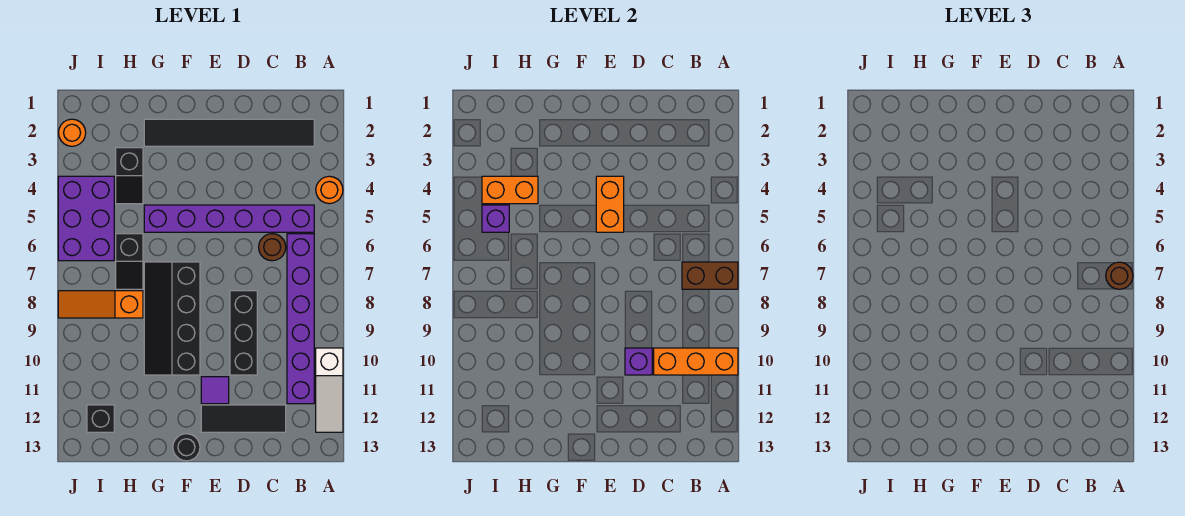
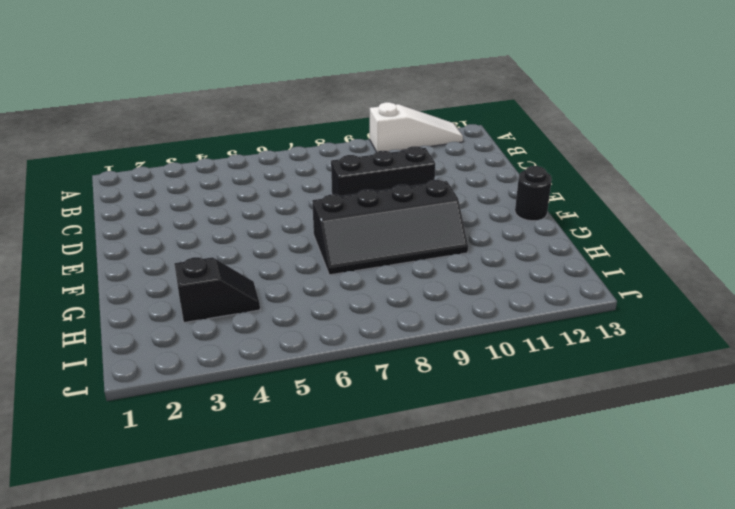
none -> orange 1x1 round brick [316,176,343,204]
none -> black 1x6 tile [144,119,314,146]
none -> purple 1x6 brick [144,205,314,232]

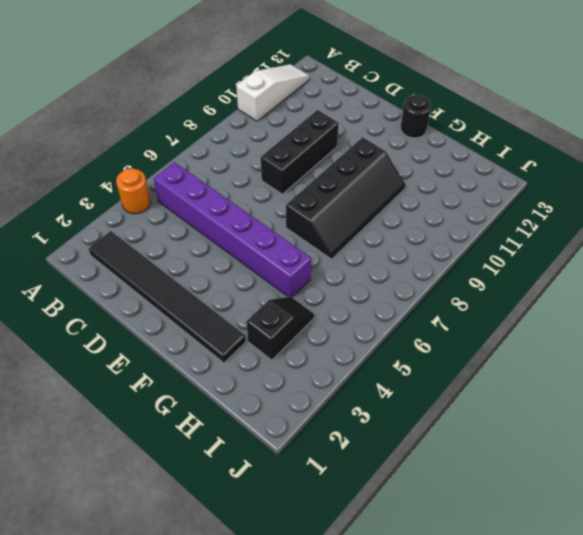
none -> purple 1x6 brick [287,234,314,404]
none -> brown 1x1 round brick [259,234,286,261]
none -> black 1x3 tile [201,405,286,432]

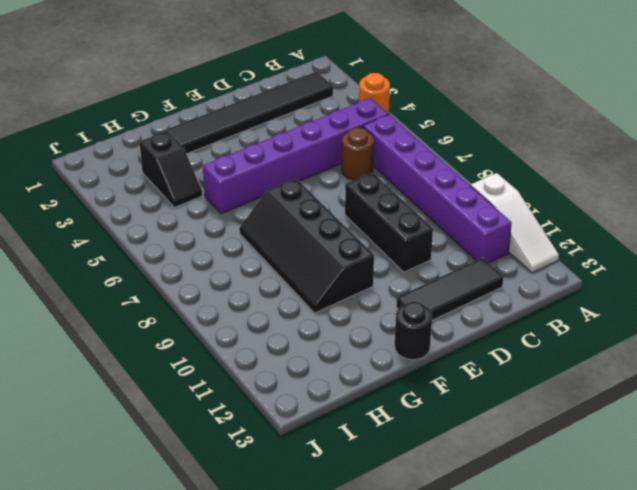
none -> purple 1x1 tile [201,377,229,404]
none -> black 1x2 slope [116,234,143,289]
none -> orange 1x3 slope [58,291,143,318]

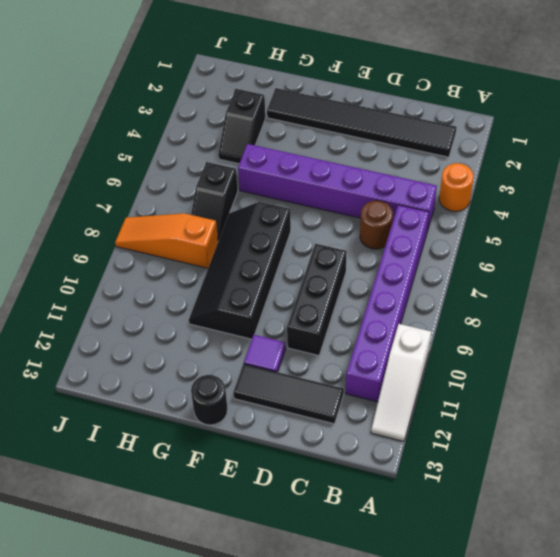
none -> purple 2x3 brick [58,176,114,261]
none -> black 1x1 brick [87,405,114,432]
none -> orange 1x1 round brick [59,119,86,146]

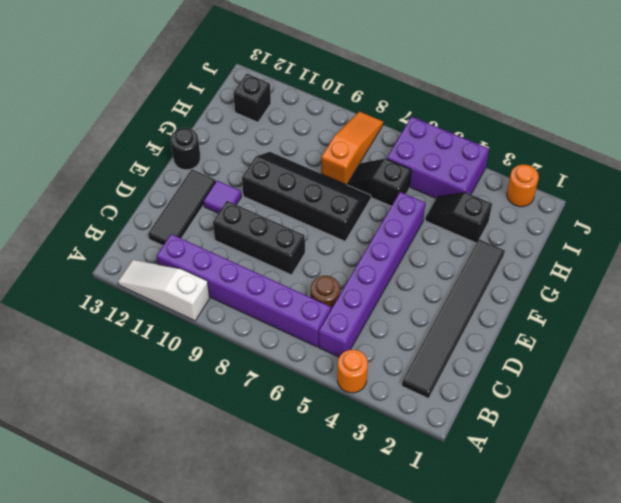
none -> brown 1x2 brick [682,262,738,289]
none -> orange 1x3 brick [654,348,738,375]
none -> purple 1x1 brick [625,348,652,375]

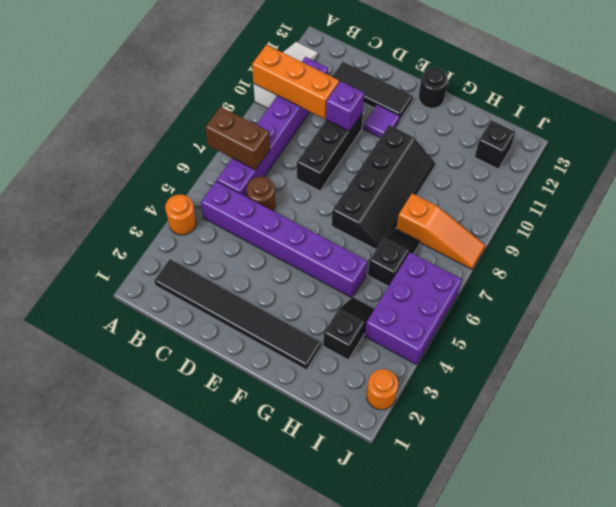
none -> orange 1x2 brick [596,176,624,232]
none -> orange 1x2 brick [482,176,538,204]
none -> purple 1x1 brick [482,205,509,232]

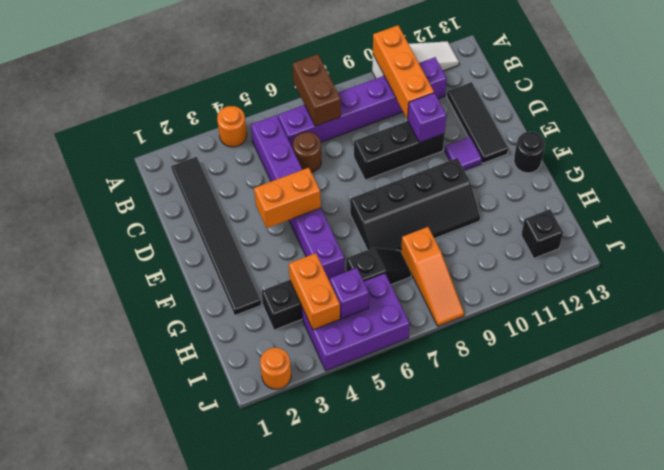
none -> brown 1x1 round brick [1106,262,1133,289]

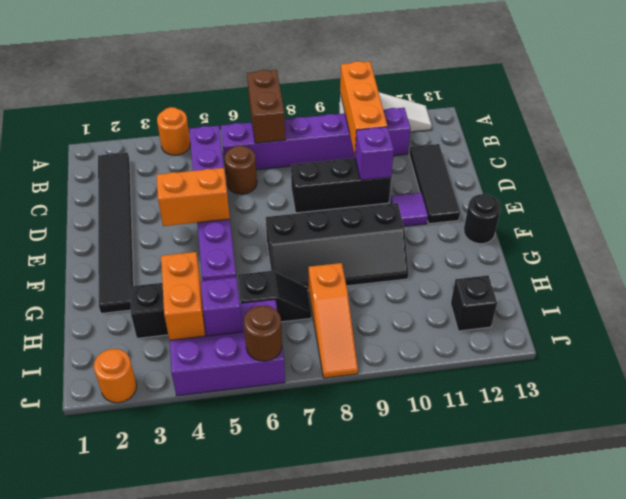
brown 1x1 round brick [244,305,282,361] -> brown 1x1 round brick moved to [1106,262,1133,289]

